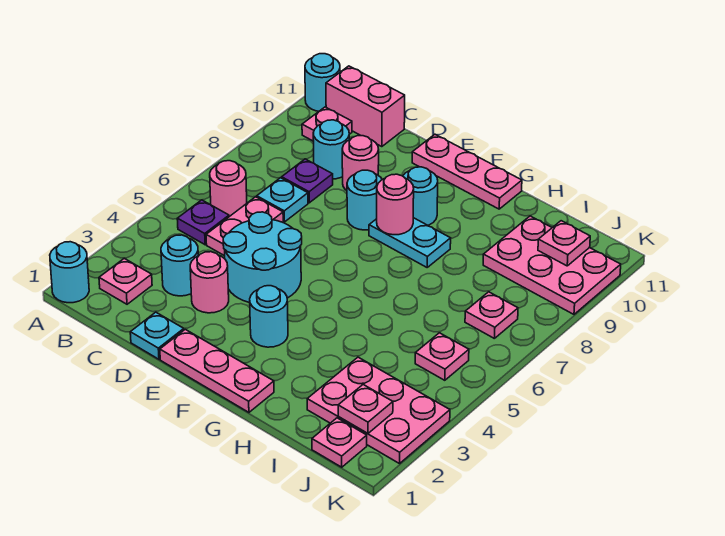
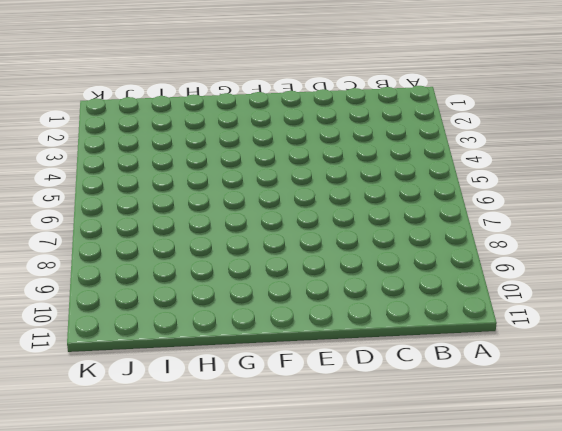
none -> cyan 1x1 round brick [50,242,89,303]
none -> cyan 1x1 round brick [305,54,340,111]
none -> pink 1x1 plate [99,259,152,304]
none -> purple 1x1 plate [177,200,229,245]

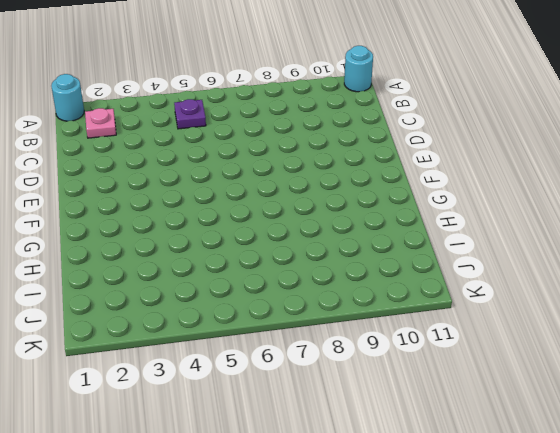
none -> pink 1x1 round brick [210,161,247,217]
none -> pink 1x1 plate [302,107,352,141]
none -> pink 1x2 brick [326,66,405,147]
none -> cyan 1x1 round brick [161,235,198,296]

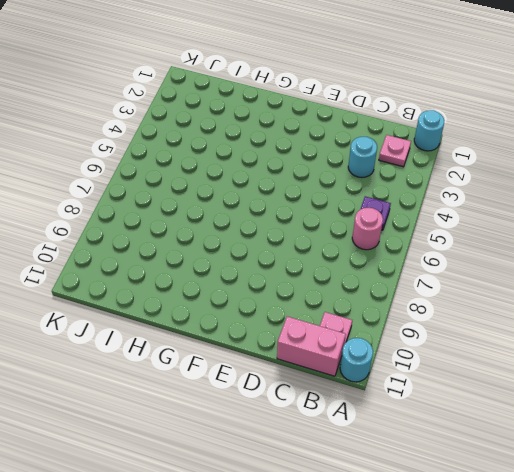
none -> pink 1x2 plate [206,197,283,256]
none -> cyan 1x1 plate [257,178,308,222]
none -> purple 1x1 plate [282,159,333,203]
none -> cyan 1x1 round brick [313,120,349,179]

